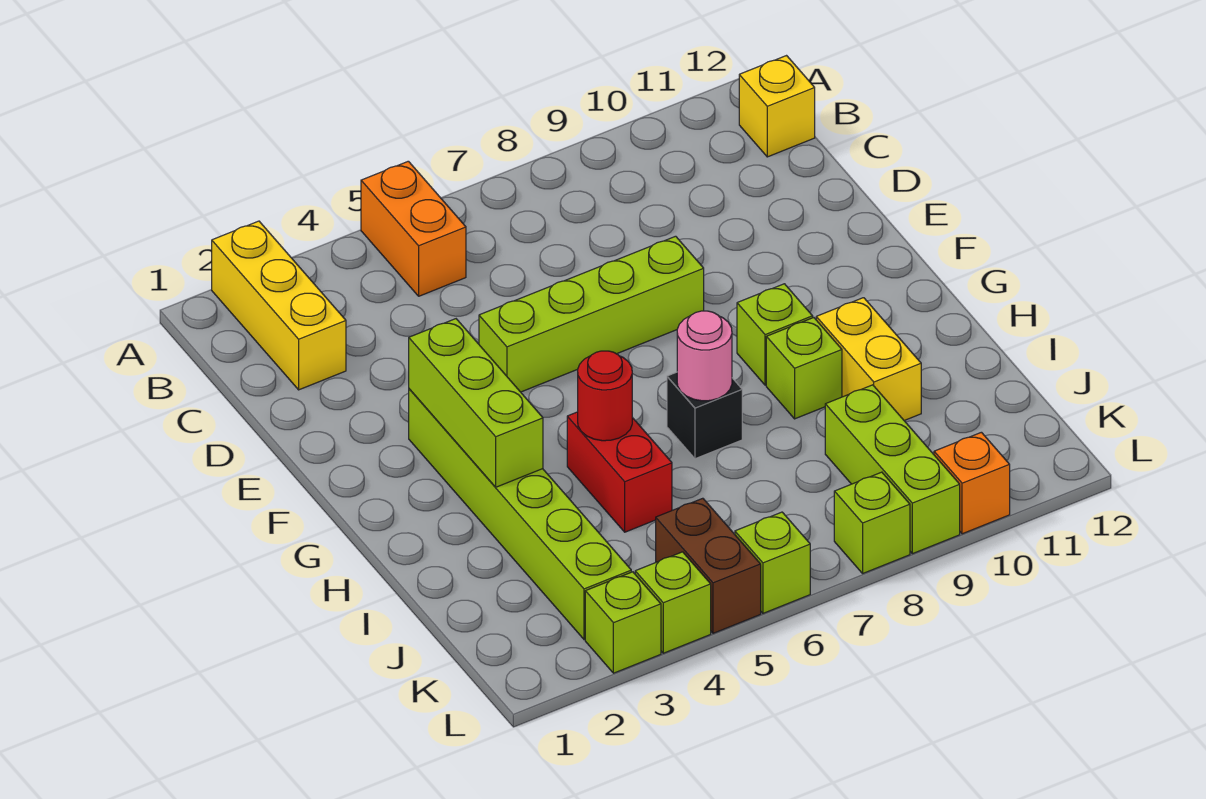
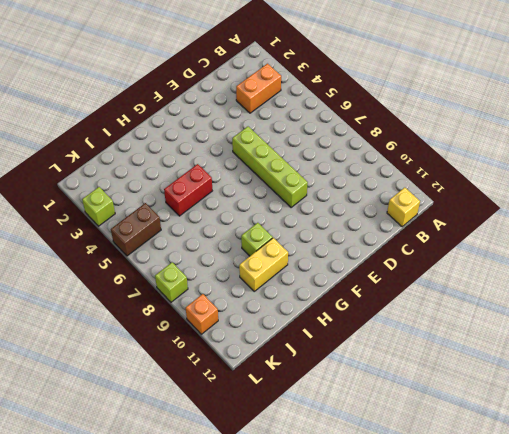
orange 1x2 brick [236,64,281,113] -> orange 1x2 brick moved to [361,161,466,296]
none -> yellow 1x3 brick [212,221,346,390]
none -> lime 1x6 brick [409,389,631,640]
none -> lime 1x1 brick [737,284,813,385]

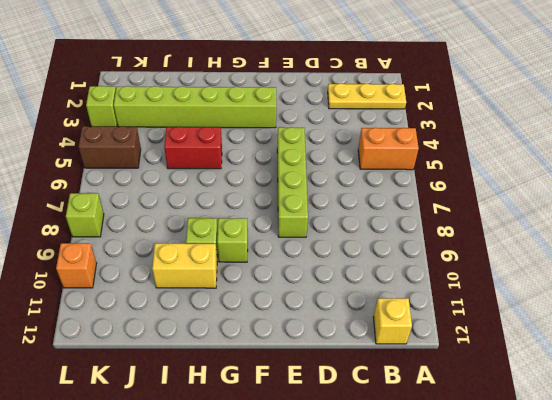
yellow 1x3 plate [328,83,406,109] -> yellow 1x3 brick [212,221,346,390]
none -> black 1x1 brick [667,372,742,459]
none -> lime 1x3 brick [825,385,960,554]
none -> lime 1x1 brick [635,552,711,653]

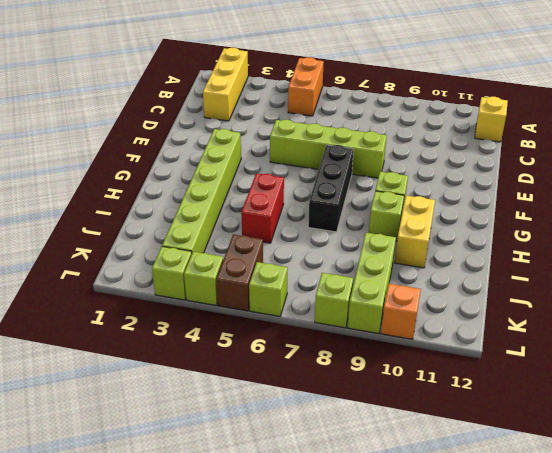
black 1x3 brick [308,145,354,232] -> black 1x1 brick [667,372,742,459]
none -> lime 1x3 brick [409,319,543,487]
none -> red 1x1 round brick [578,351,632,441]
none -> pink 1x1 round brick [677,311,732,401]

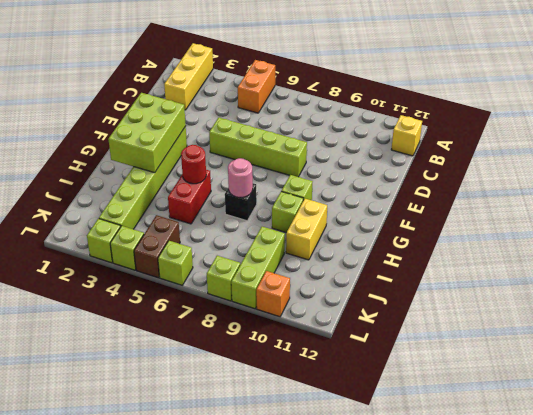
lime 2x3 brick [108,93,186,173] -> lime 1x3 brick [409,319,543,487]

